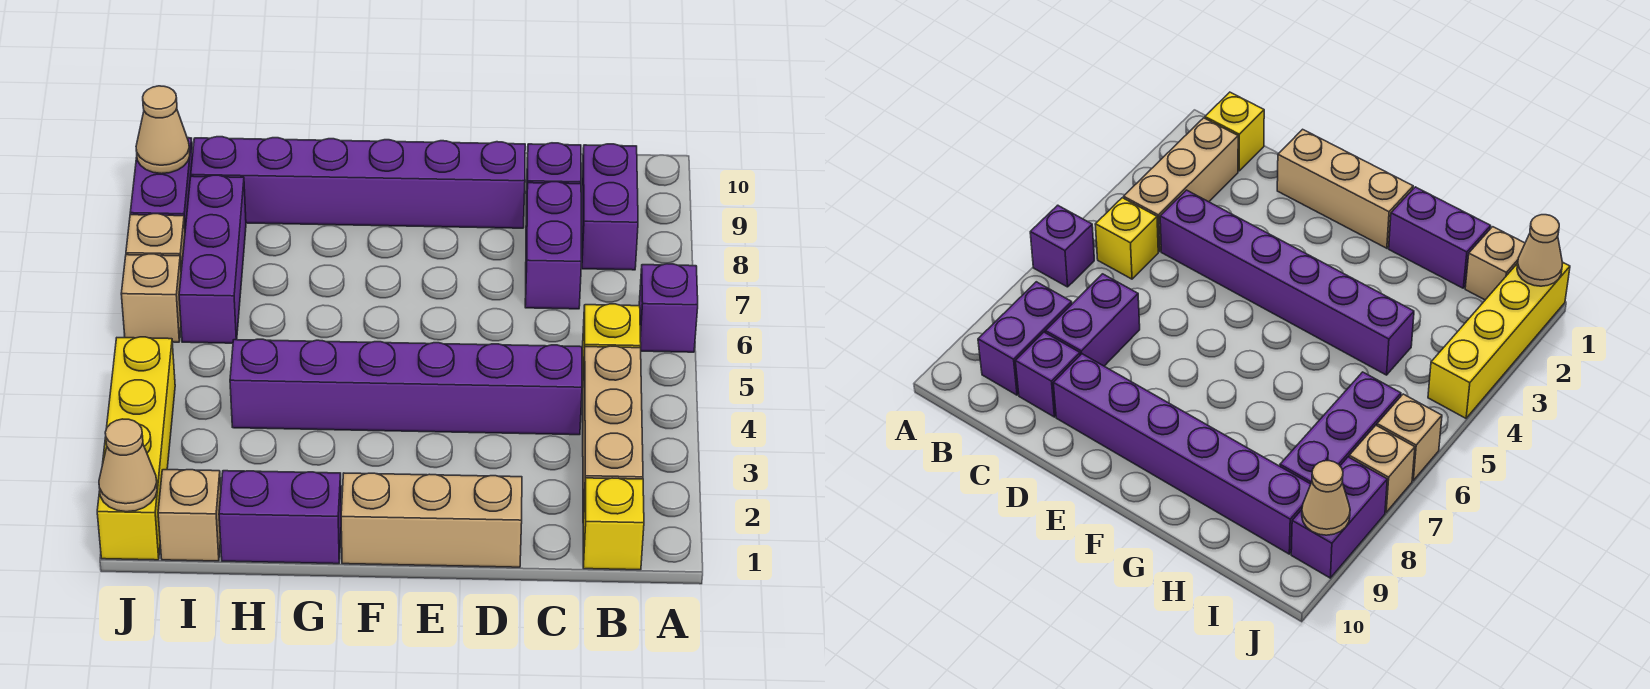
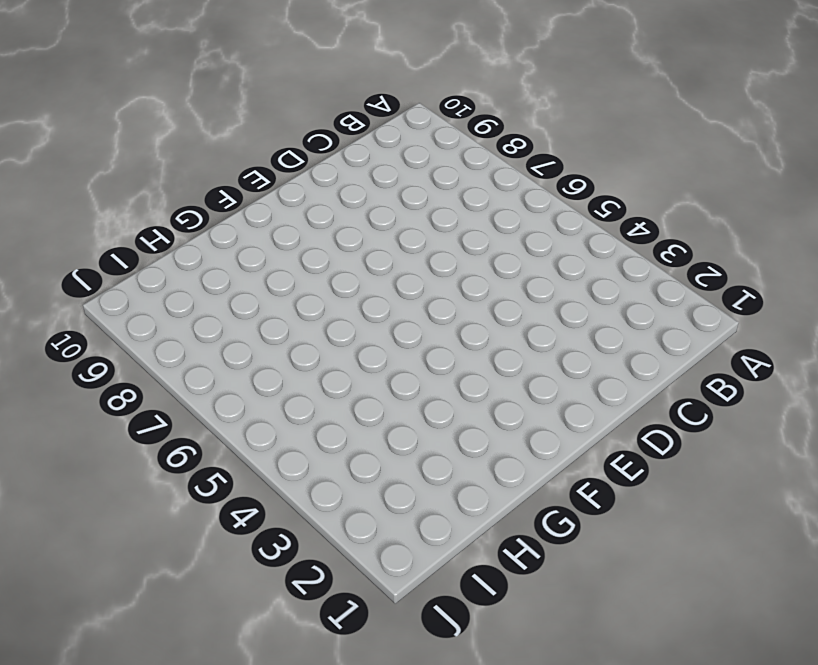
none -> purple 1x1 brick [639,264,698,352]
none -> yellow 1x1 brick [583,478,644,570]
none -> tan 1x3 brick [583,346,643,518]

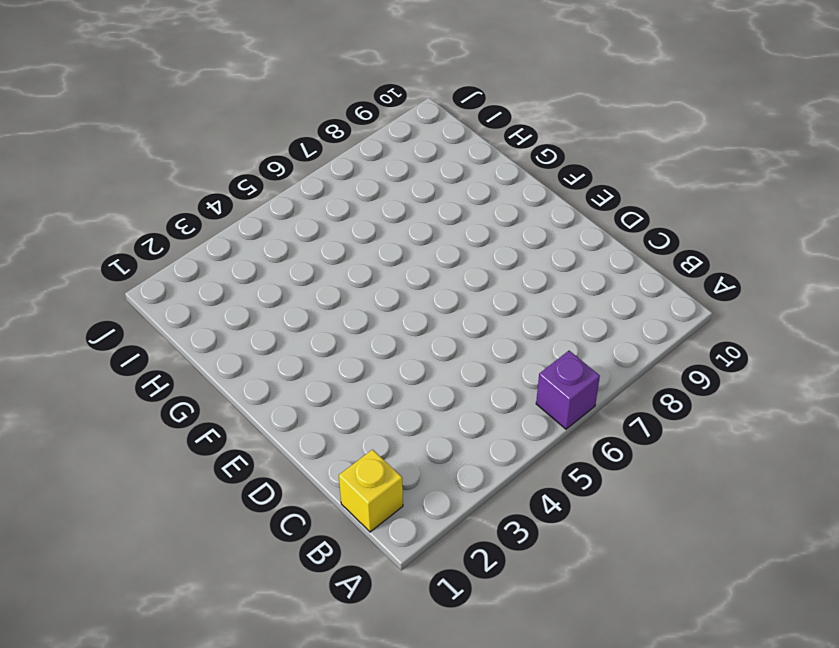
none -> tan 1x3 brick [583,346,643,518]
none -> yellow 1x1 brick [582,304,641,390]
none -> purple 1x2 brick [582,144,638,270]

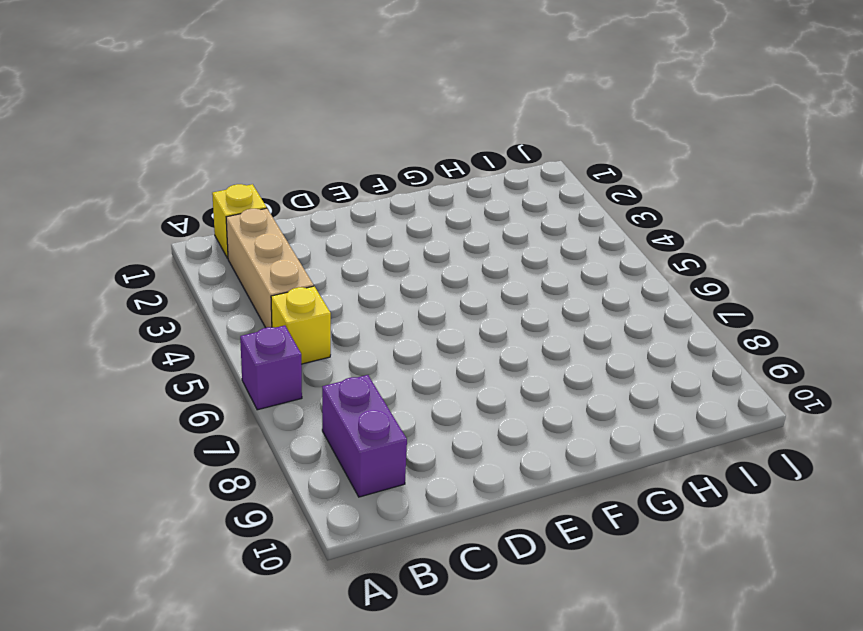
none -> purple 1x6 brick [230,339,582,435]
none -> purple 1x2 brick [525,182,582,309]
none -> purple 1x1 brick [526,143,581,218]

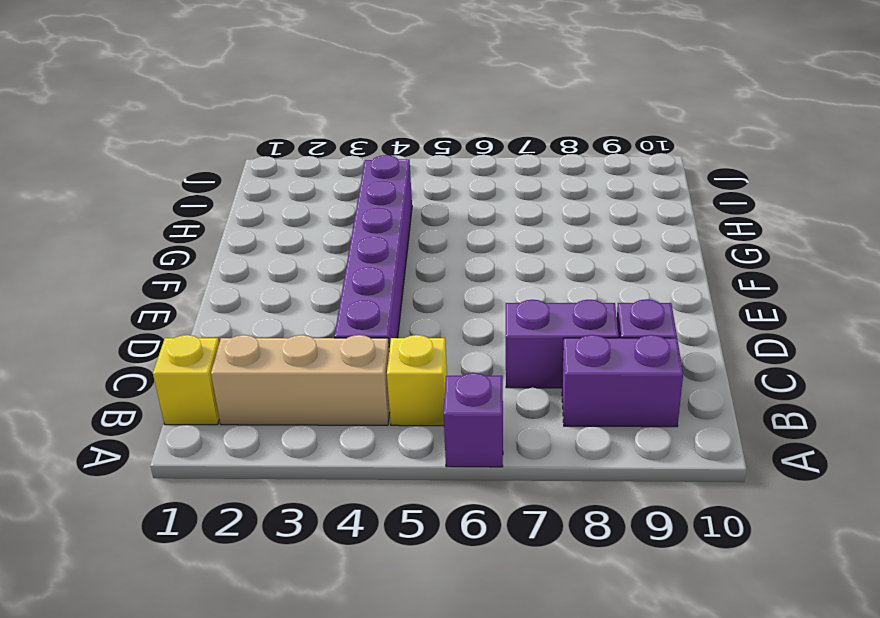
none -> tan 1x3 brick [341,473,522,567]
none -> purple 1x6 brick [191,137,525,228]
none -> purple 1x2 brick [219,471,341,564]

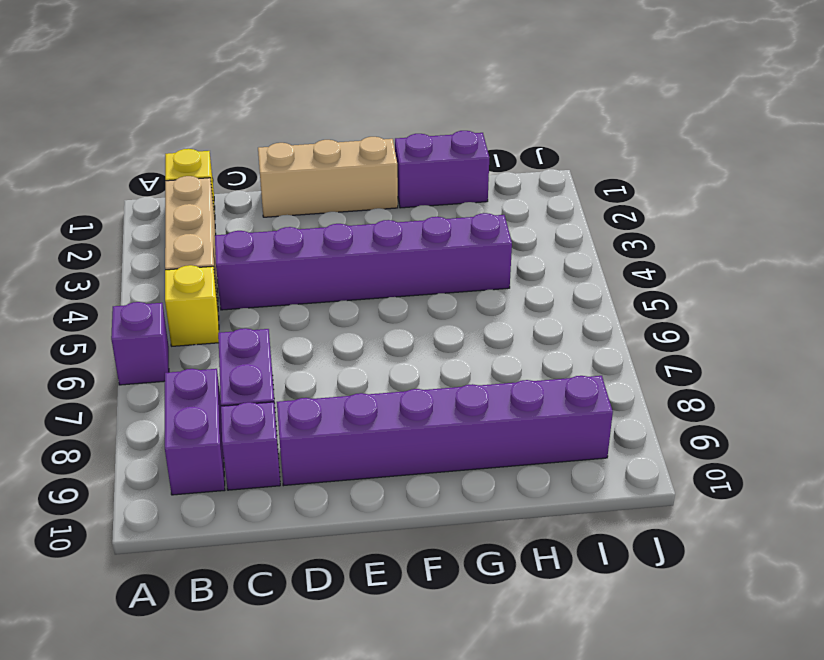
none -> tan 1x1 brick [158,470,221,561]
none -> purple 1x3 brick [179,175,246,343]
none -> yellow 1x4 brick [97,337,175,560]

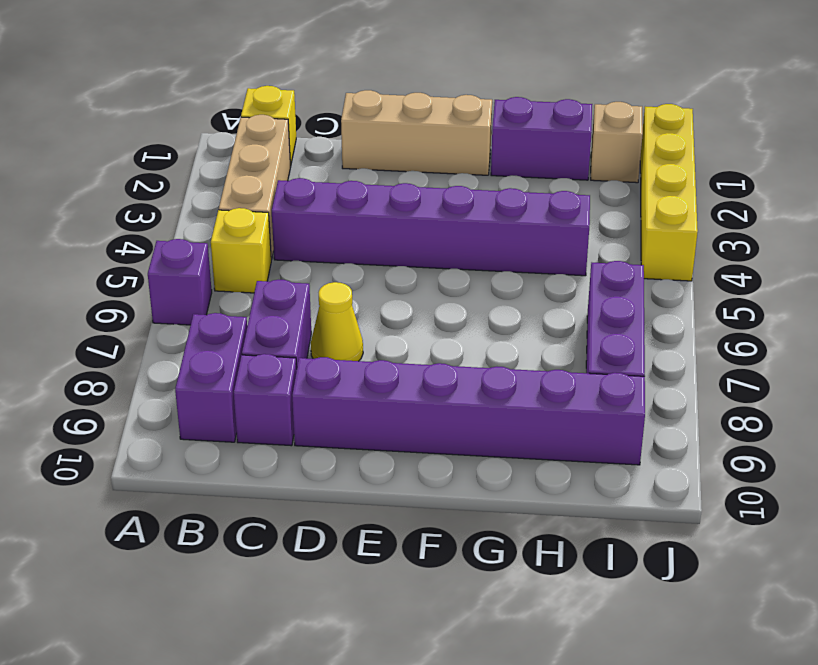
yellow 1x1 cone [311,282,363,361] -> none
none -> tan 1x1 brick [121,254,181,342]
none -> tan 1x1 brick [126,214,185,270]
none -> purple 1x2 brick [130,138,193,229]

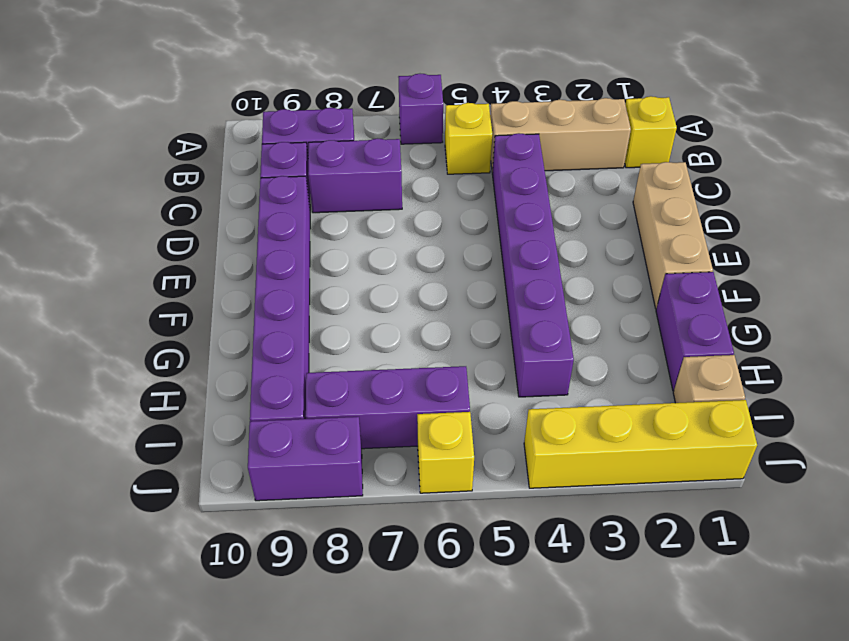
yellow 1x1 brick [417,412,474,493] -> tan 1x1 brick [121,254,181,342]
none -> tan 1x1 brick [126,214,185,270]
none -> tan 1x1 cone [99,419,157,512]
none -> tan 1x1 cone [136,86,190,174]

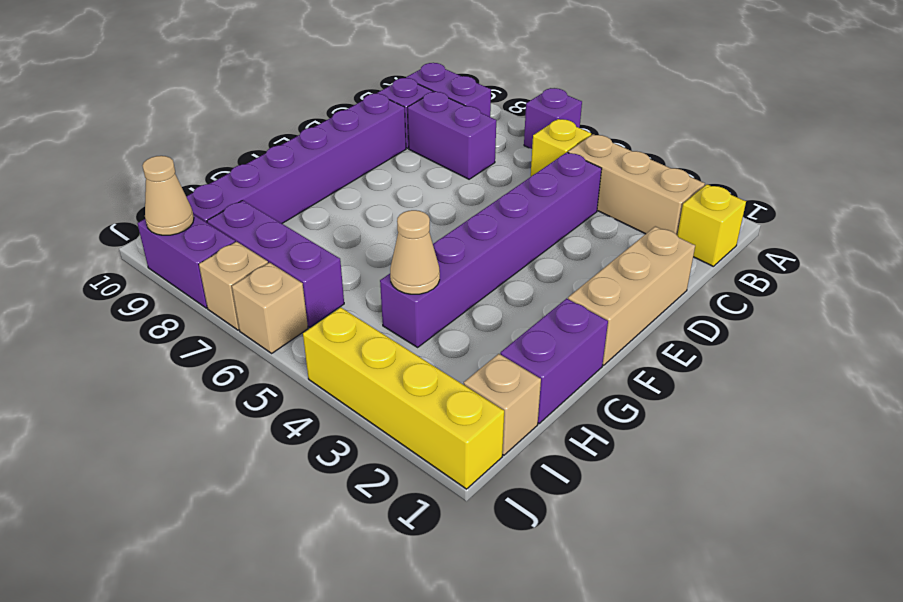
tan 1x1 cone [390,210,440,294] -> tan 1x1 cone moved to [99,419,157,512]

